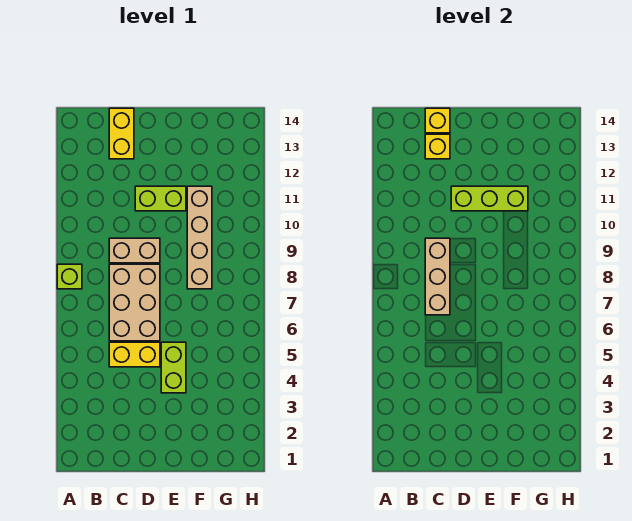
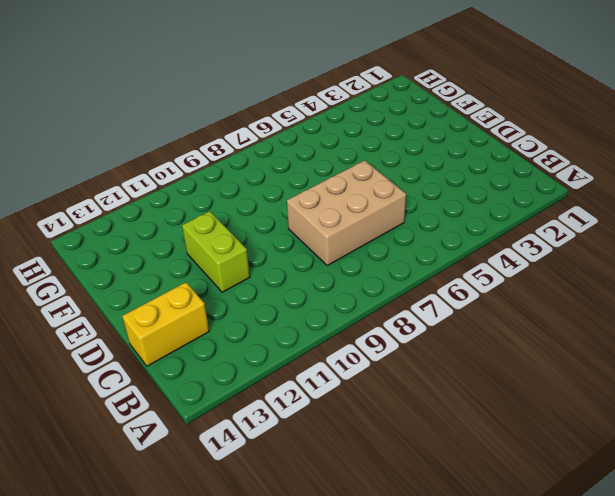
none -> lime 1x1 brick [57,264,82,289]
none -> yellow 1x2 brick [109,342,160,367]
none -> tan 1x2 brick [109,238,160,263]

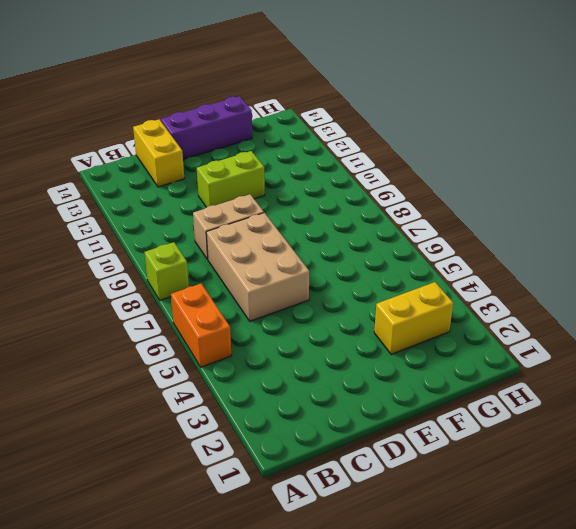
orange 1x2 brick [171,284,232,367] -> none
purple 1x3 brick [161,96,252,159] -> none
yellow 1x2 brick [374,282,453,354] -> yellow 1x2 brick moved to [109,342,160,367]
none -> lime 1x2 brick [161,342,186,393]
none -> tan 1x4 brick [187,186,212,289]
none -> tan 1x3 brick [425,238,450,315]

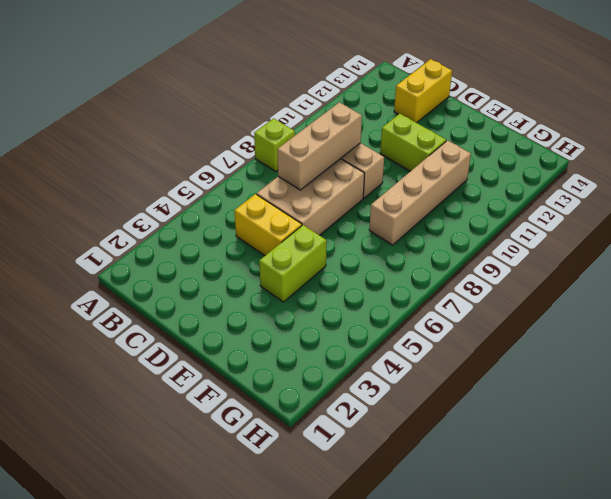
none -> yellow 1x1 brick [425,134,450,159]
none -> yellow 1x1 brick [425,108,450,133]
none -> lime 1x3 brick [451,186,528,211]

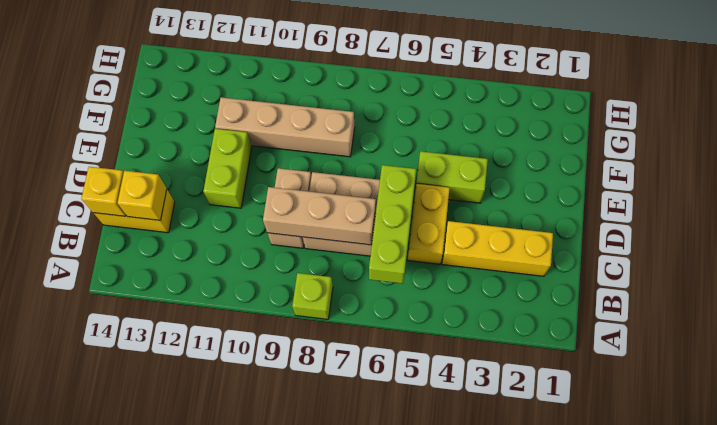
lime 1x3 brick [369,165,416,284] -> lime 1x3 brick moved to [451,186,528,211]
yellow 1x3 brick [442,221,553,276] -> none

